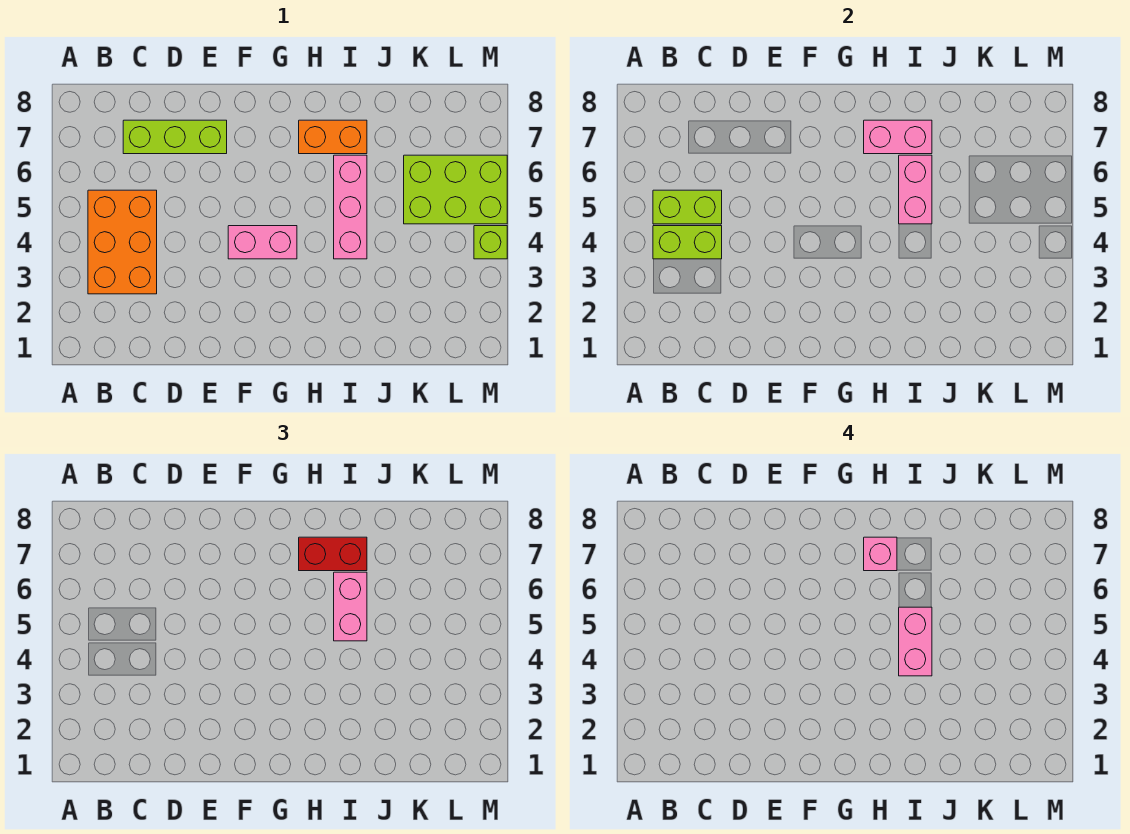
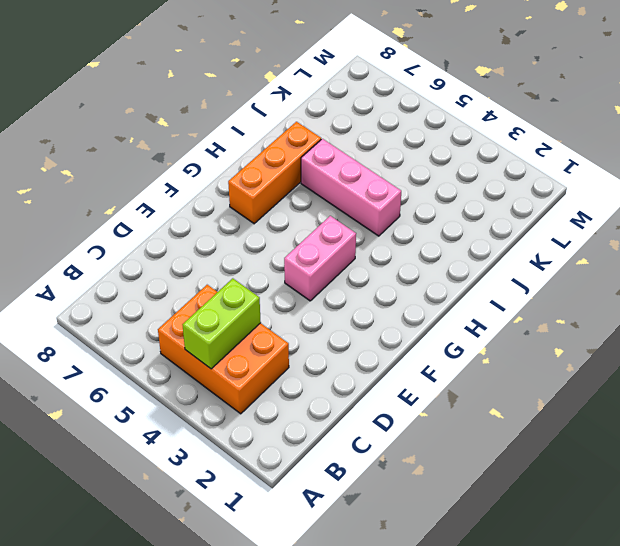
orange 1x3 brick [228,122,321,224] -> orange 1x2 brick [299,120,367,154]
none -> lime 1x3 brick [123,120,227,154]
none -> lime 2x3 brick [404,155,507,224]
none -> lime 1x1 brick [474,226,507,259]

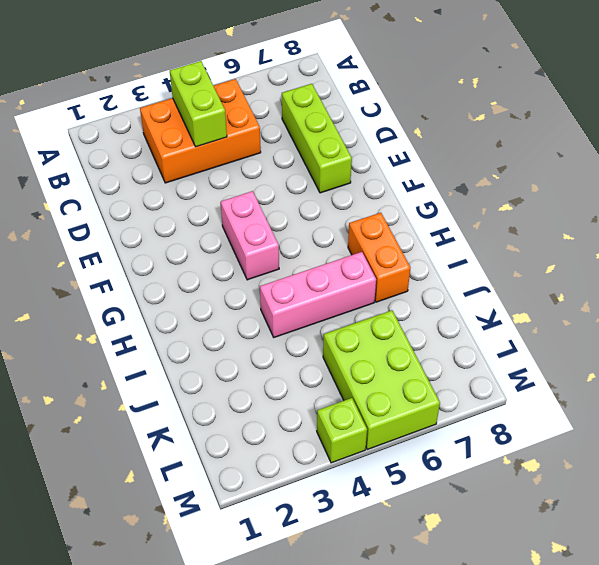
none -> lime 1x2 brick [653,190,722,224]
none -> pink 1x2 brick [864,120,932,154]
none -> pink 1x2 brick [899,155,932,224]

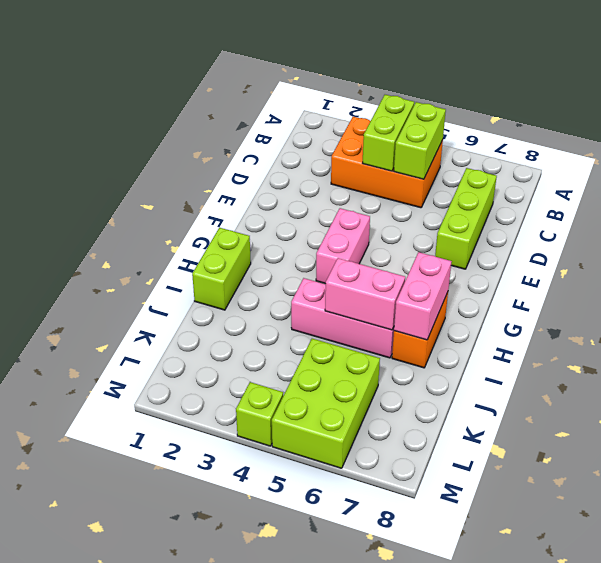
lime 1x2 brick [192,228,251,310] -> none
none -> red 1x2 brick [299,537,367,571]
none -> pink 1x2 brick [334,572,367,641]
none -> pink 1x1 brick [864,537,897,571]

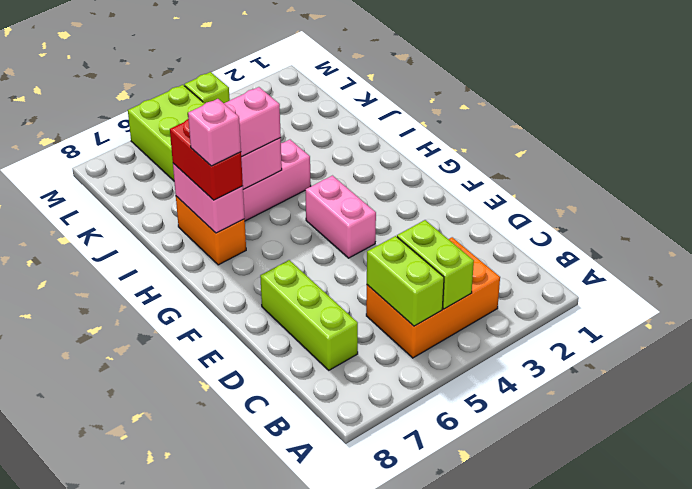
none -> pink 1x2 brick [899,607,932,676]

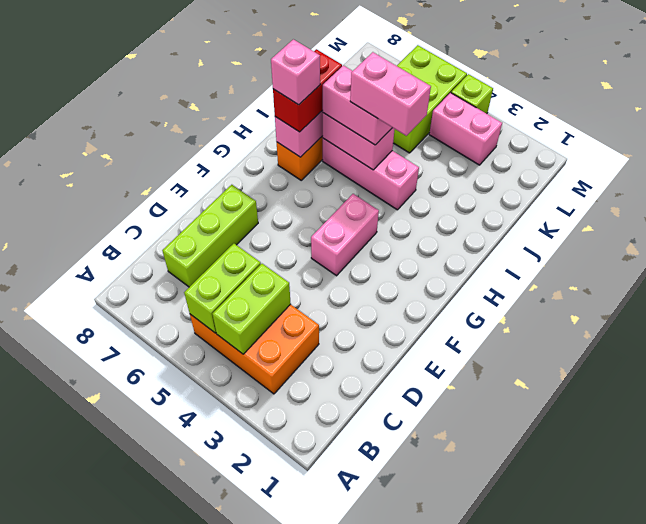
pink 1x2 brick [429,93,502,165] -> none

